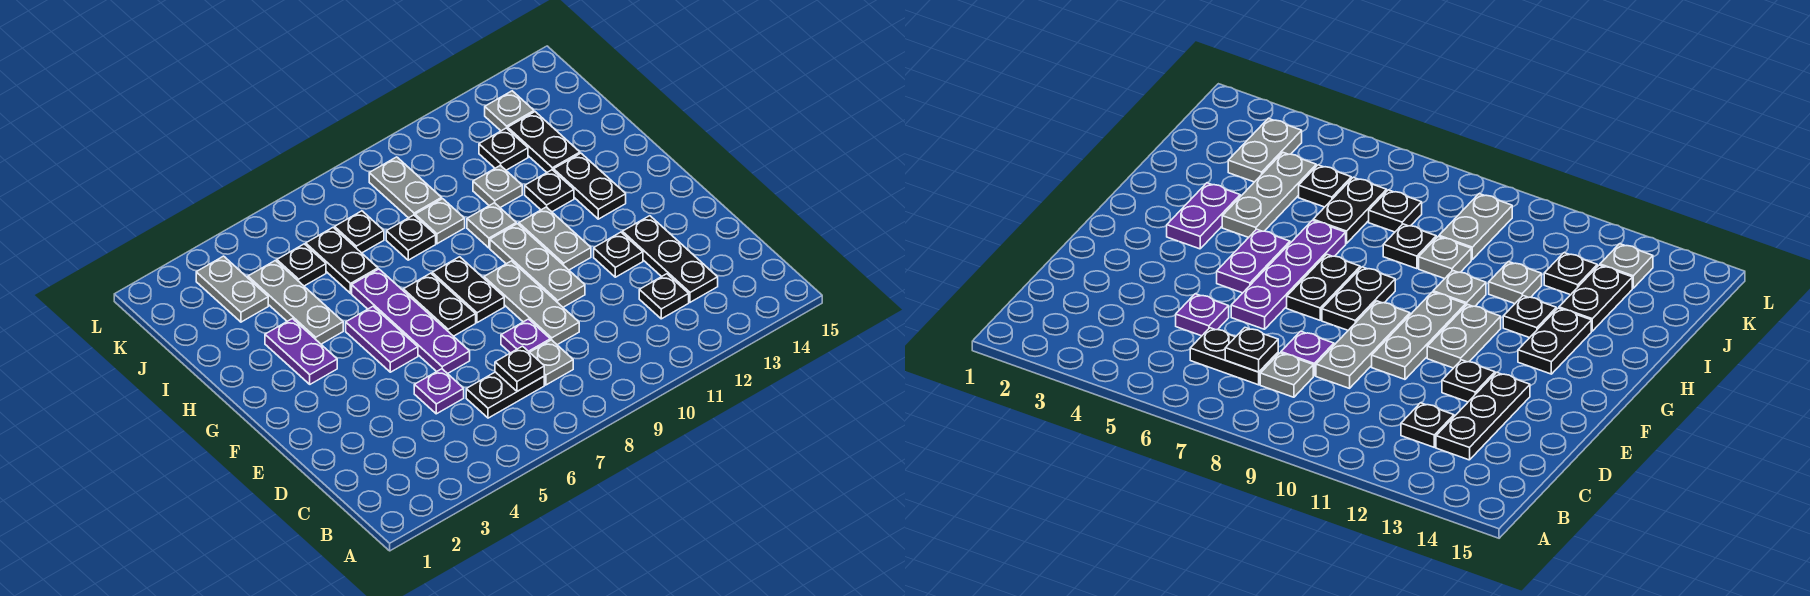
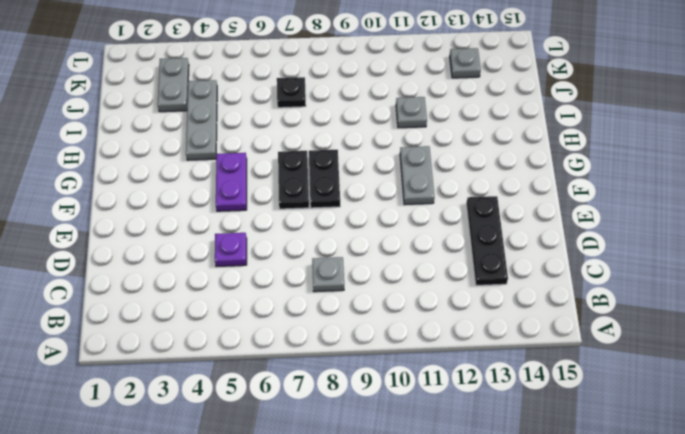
none -> black 1x2 plate [466,372,544,418]
none -> black 1x1 plate [639,274,689,319]
none -> purple 1x1 plate [501,319,550,353]
none -> grey 1x3 plate [484,261,579,345]

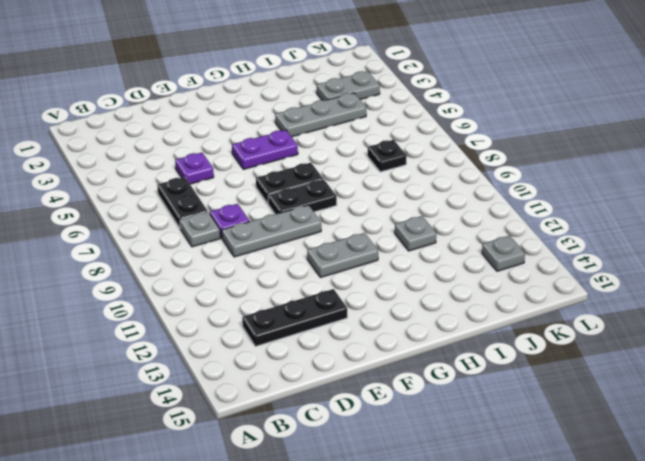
none -> black 1x1 plate [639,274,689,319]
none -> purple 1x4 plate [352,269,470,374]
none -> grey 1x3 plate [490,224,585,307]
none -> black 1x1 plate [594,232,643,277]

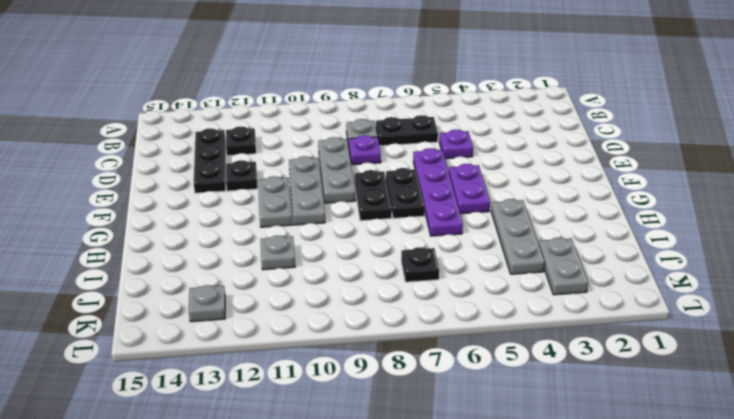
none -> purple 1x2 plate [265,319,337,384]
none -> black 1x2 plate [554,153,626,219]
none -> grey 1x1 plate [467,203,516,248]
none -> black 1x1 plate [525,170,574,212]

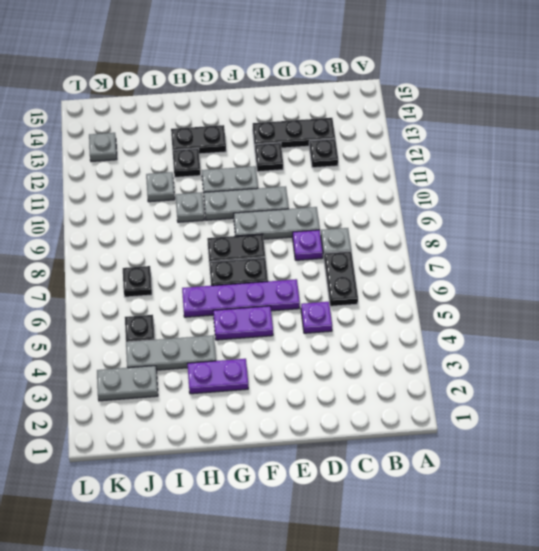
none -> black 1x2 plate [306,228,378,293]
none -> black 1x1 plate [386,215,436,260]
none -> grey 1x1 plate [415,199,465,244]
none -> black 1x2 plate [508,112,580,172]

